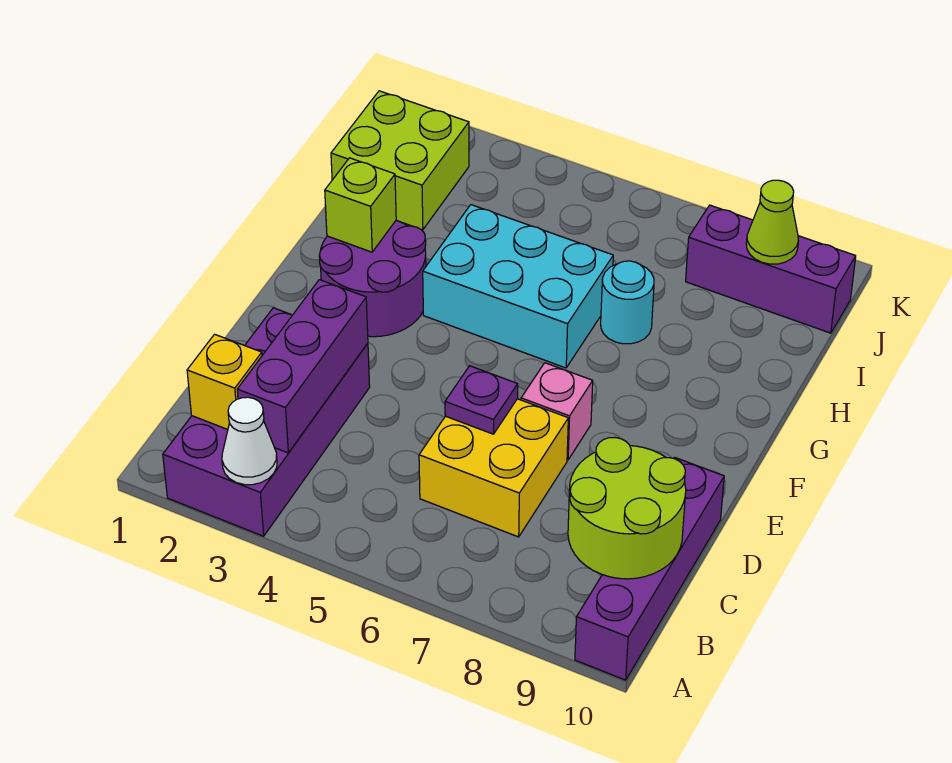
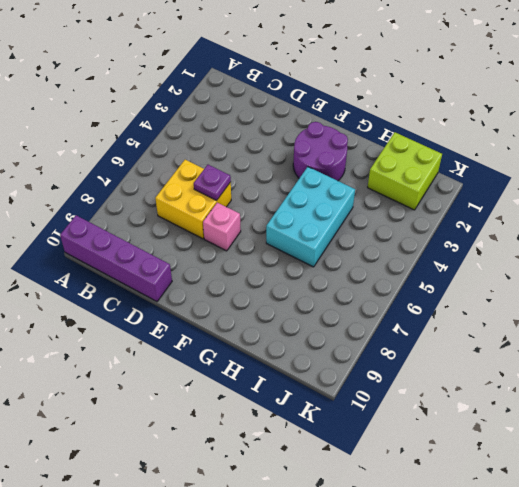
none -> purple 2x4 brick [163,308,370,536]
none -> cyan 1x1 round brick [601,261,654,344]
none -> purple 1x3 brick [686,205,856,333]

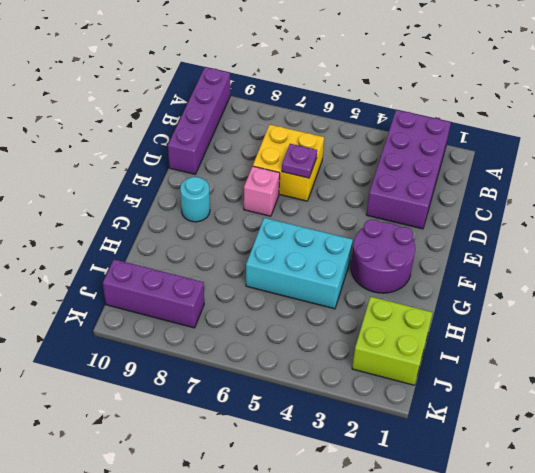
cyan 1x1 round brick [180,177,210,222] -> cyan 1x1 round brick moved to [601,261,654,344]
none -> white 1x1 cone [222,397,277,485]
none -> yellow 1x1 brick [187,334,262,429]
none -> purple 1x3 brick [237,280,368,453]

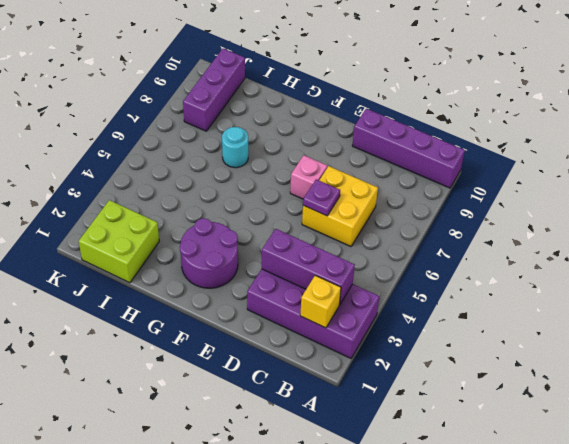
none -> cyan 2x3 brick [423,205,613,368]
none -> white 1x1 cone [222,397,277,485]
none -> lime 2x2 round brick [568,438,686,579]

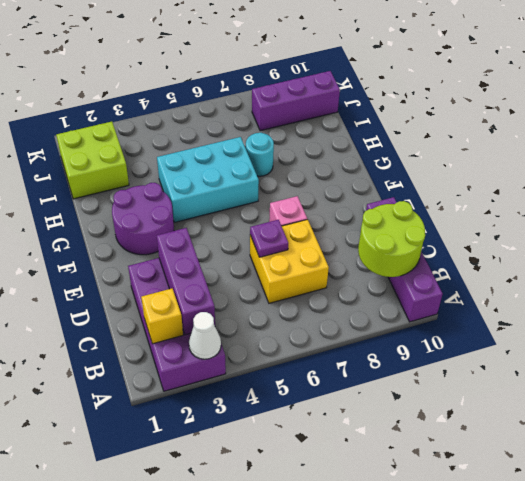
none -> lime 1x1 brick [325,158,396,252]
none -> lime 1x1 cone [746,180,798,264]

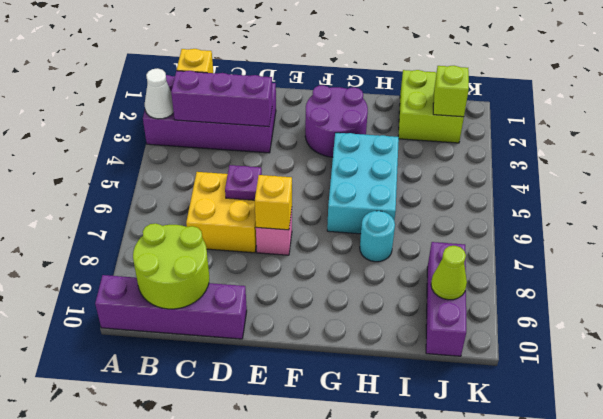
yellow 1x1 brick [255,175,292,230] -> none
lime 1x1 brick [433,66,469,117] -> lime 1x1 brick moved to [325,158,396,252]

